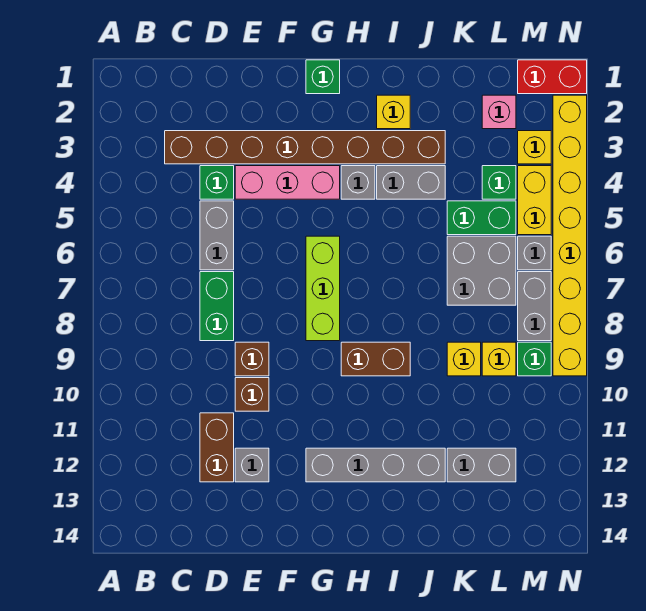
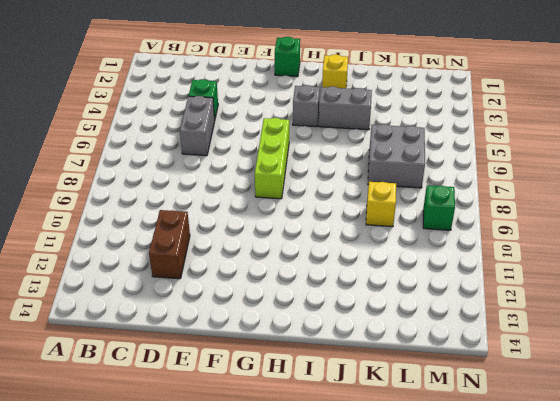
none -> brown 1x8 brick [165,131,445,164]
none -> green 1x2 brick [200,272,234,341]
none -> pink 1x3 brick [235,166,340,199]
none -> brown 1x1 brick [235,342,269,376]

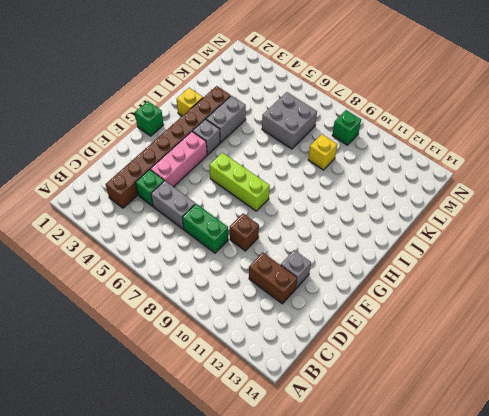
none -> brown 1x1 brick [235,378,269,411]
none -> grey 1x4 brick [306,448,445,482]
none -> brown 1x2 brick [341,342,410,376]
none -> green 1x2 brick [447,201,516,235]

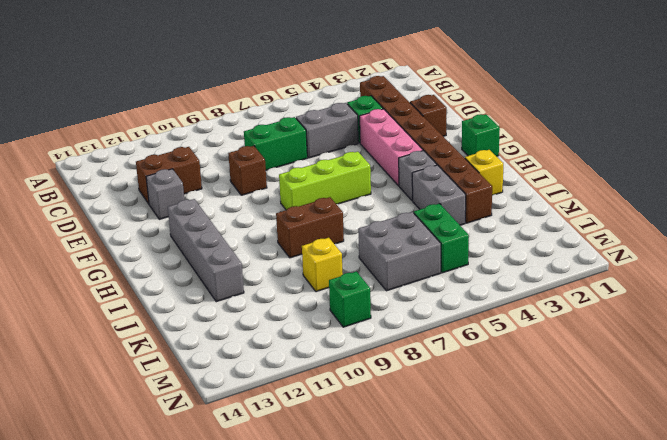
brown 1x1 brick [410,95,447,136] -> brown 1x1 brick moved to [235,378,269,411]
brown 1x2 brick [276,197,344,258] -> brown 1x2 brick turned to [341,342,410,376]
none -> grey 1x2 brick [447,448,516,482]
none -> pink 1x1 brick [482,95,516,129]
none -> green 1x1 brick [482,166,516,199]
none -> yellow 1x1 brick [482,342,516,376]

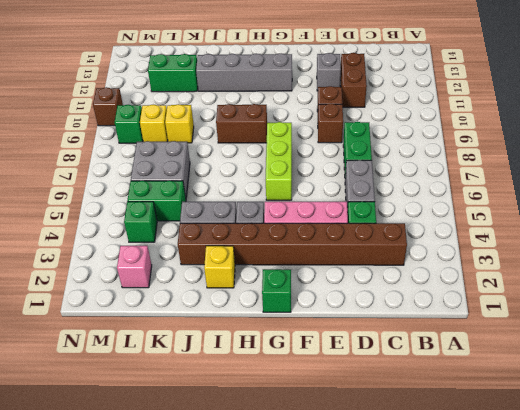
green 1x2 brick [148,54,198,92] -> grey 1x2 brick [447,448,516,482]
brown 1x1 brick [93,87,123,126] -> none
none -> red 1x2 brick [518,60,587,94]
none -> yellow 1x1 brick [518,131,551,164]
none -> yellow 1x2 brick [518,166,551,235]
none -> grey 1x1 brick [518,236,551,270]

